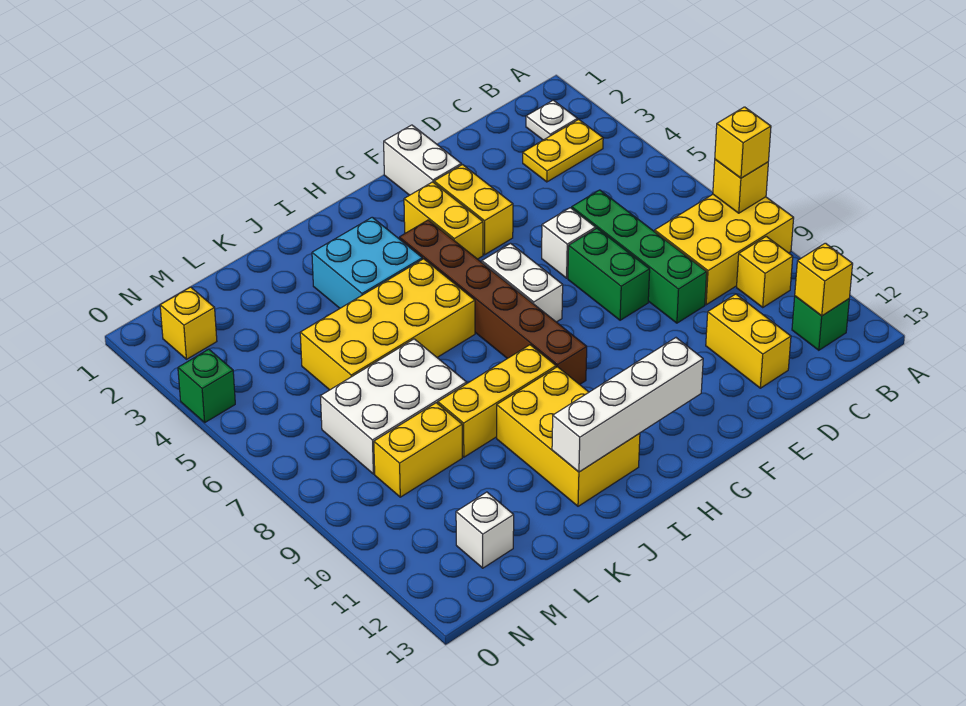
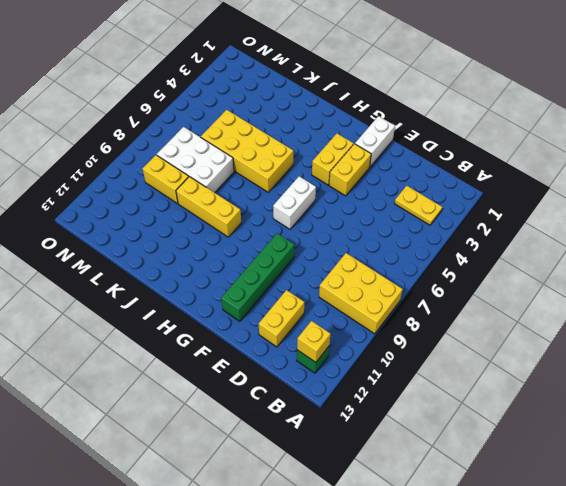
green 1x4 brick [221,233,294,321] -> green 1x4 brick moved to [572,190,707,323]
none -> white 1x1 plate [526,100,577,140]
none -> yellow 1x1 brick [737,236,793,307]
none -> white 1x1 brick [542,208,596,278]

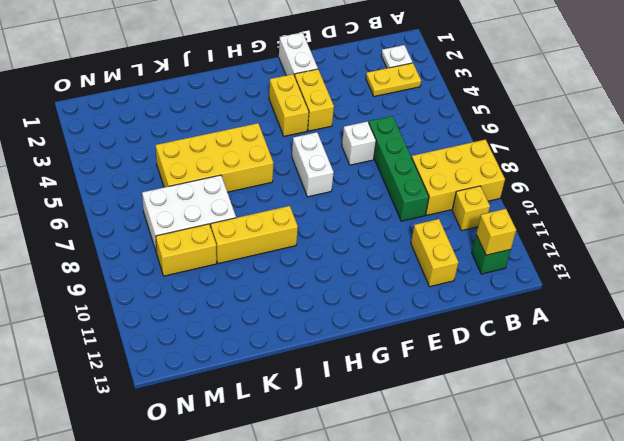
none -> green 1x2 brick [568,228,650,320]
none -> brown 1x6 brick [399,220,587,384]
none -> cyan 2x2 brick [312,217,422,308]

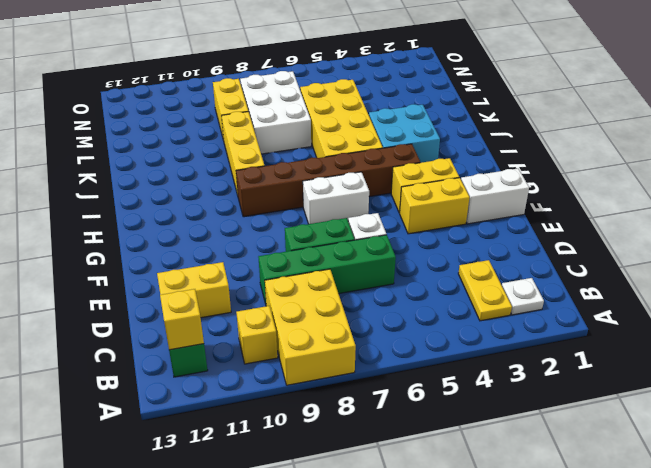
none -> yellow 2x3 brick [497,367,640,506]
none -> white 1x1 brick [456,492,514,568]
none -> yellow 1x1 brick [160,287,217,359]

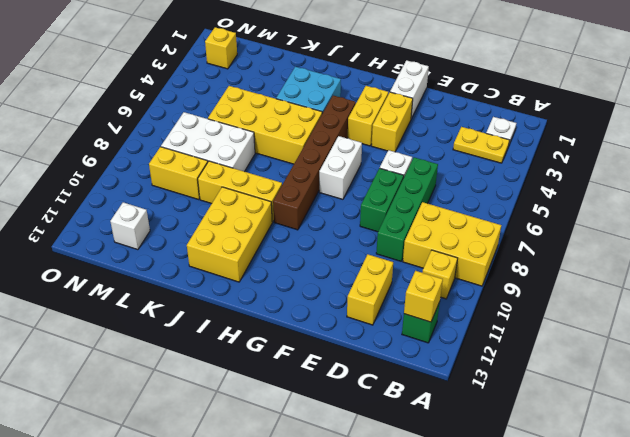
none -> green 1x1 brick [178,349,235,422]
none -> yellow 1x1 brick [713,160,768,213]
none -> white 1x4 brick [552,338,703,472]

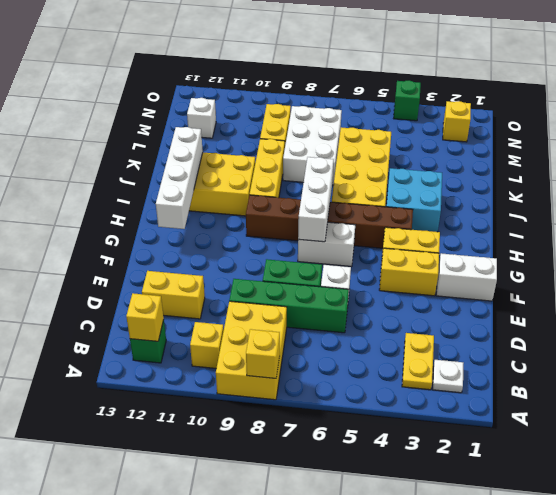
white 1x3 brick [298,157,334,242] -> none
none -> yellow 1x1 brick [715,107,771,178]

